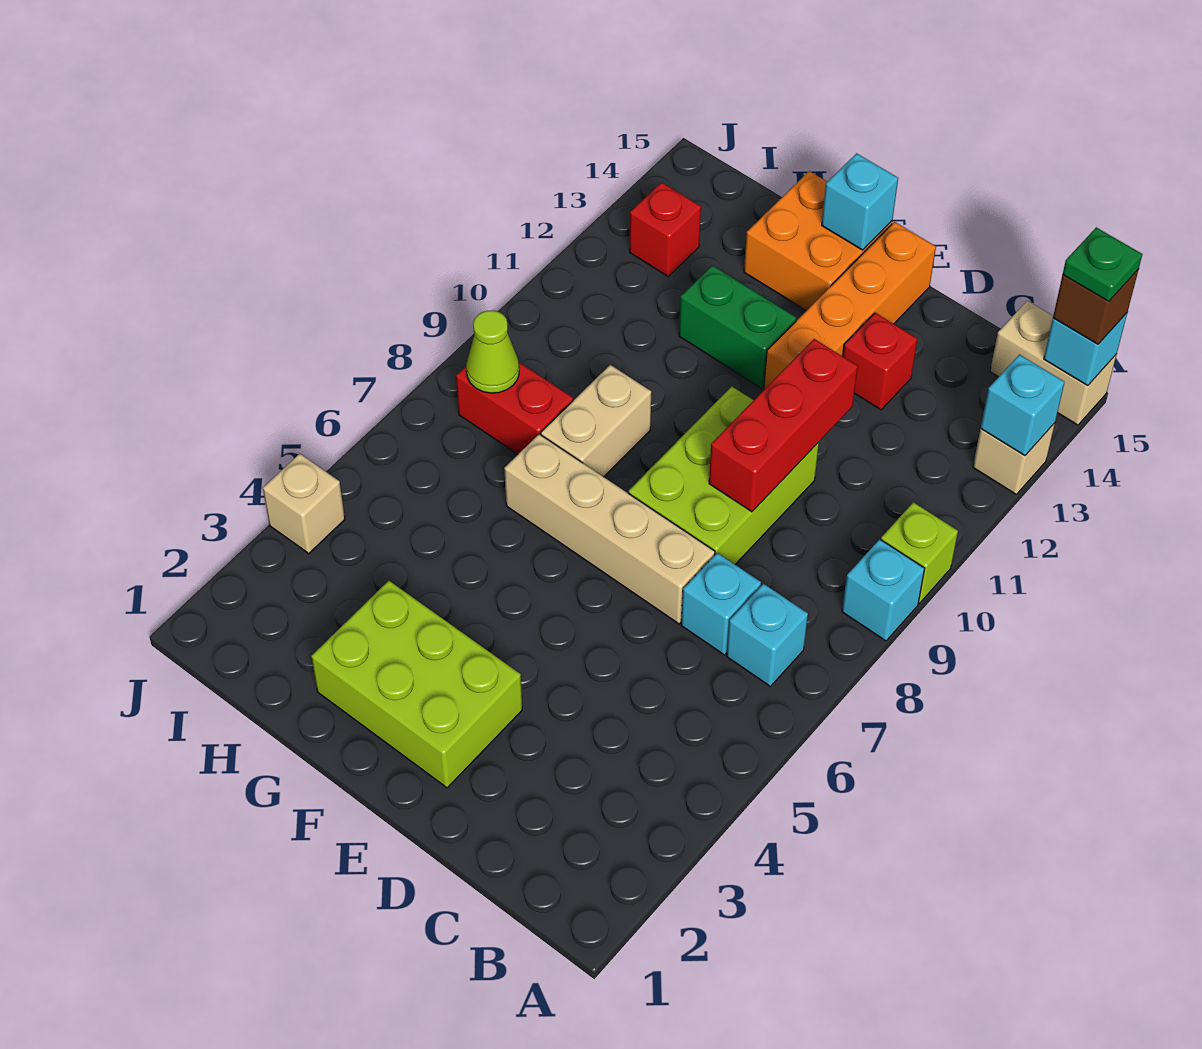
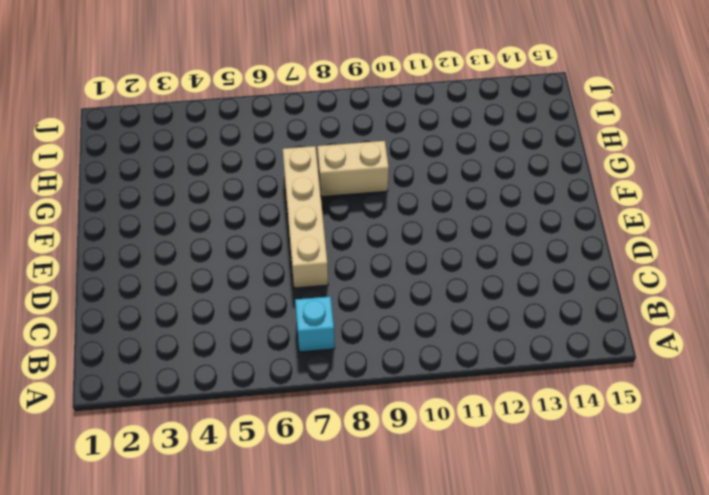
none -> cyan 1x1 brick [842,539,925,641]
none -> lime 1x1 brick [881,502,958,603]
none -> tan 1x1 brick [973,423,1055,494]

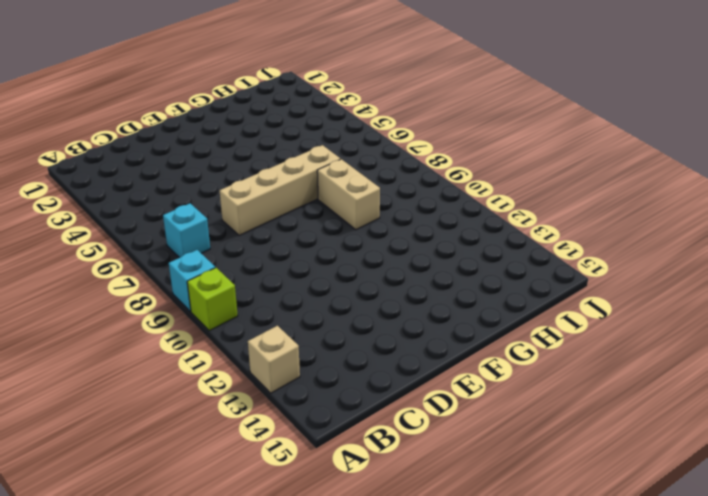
none -> tan 1x2 brick [990,301,1117,425]
none -> cyan 1x1 brick [681,553,761,655]
none -> lime 2x3 brick [629,387,819,564]

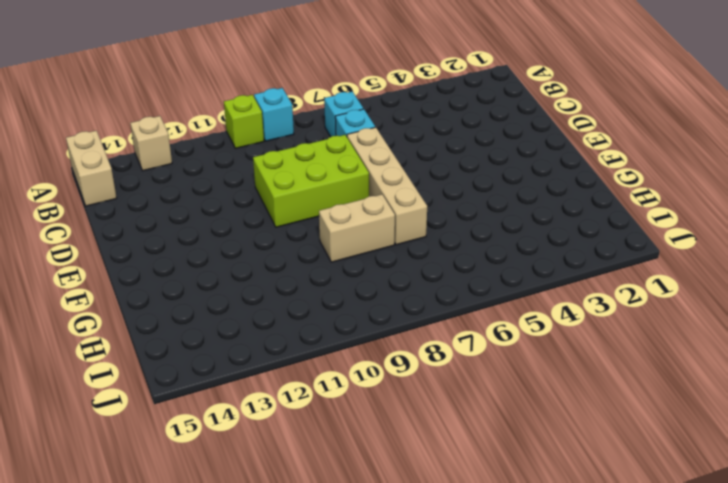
none -> red 1x1 brick [843,313,917,410]
none -> lime 2x3 brick [311,581,522,788]
none -> orange 1x4 brick [764,222,936,389]

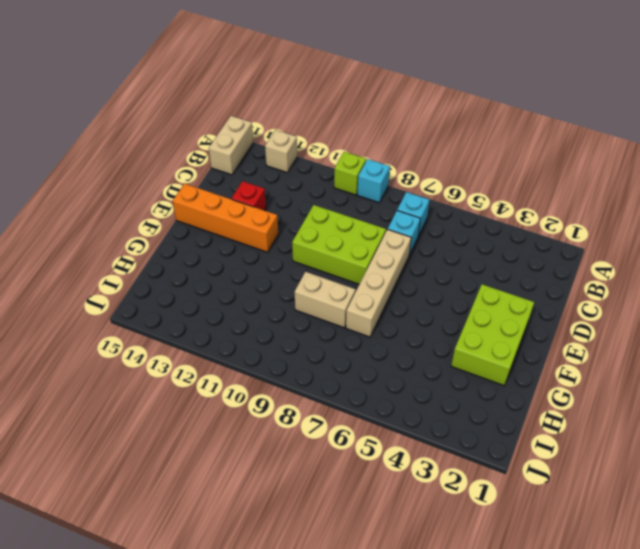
none -> green 1x2 brick [679,265,796,388]
none -> orange 2x2 brick [744,171,892,311]
none -> red 1x2 brick [456,362,573,454]

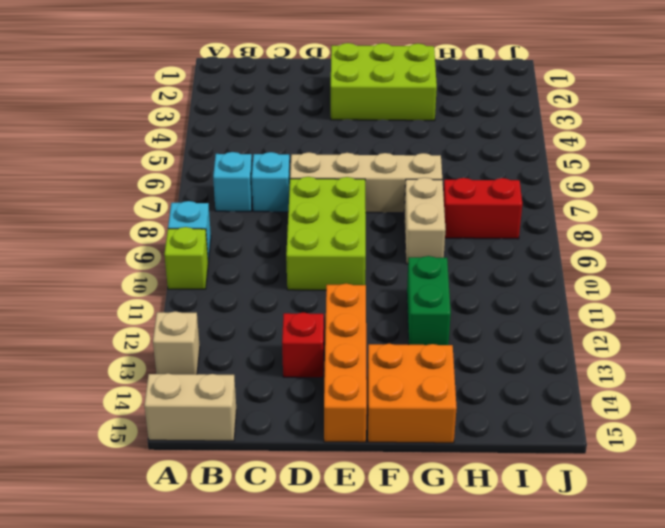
green 1x2 brick [407,256,451,345] -> green 1x2 brick turned to [679,265,796,388]
none -> red 1x1 brick [630,182,701,276]
none -> tan 1x1 brick [263,454,345,553]
none -> cyan 1x1 brick [981,355,1065,456]

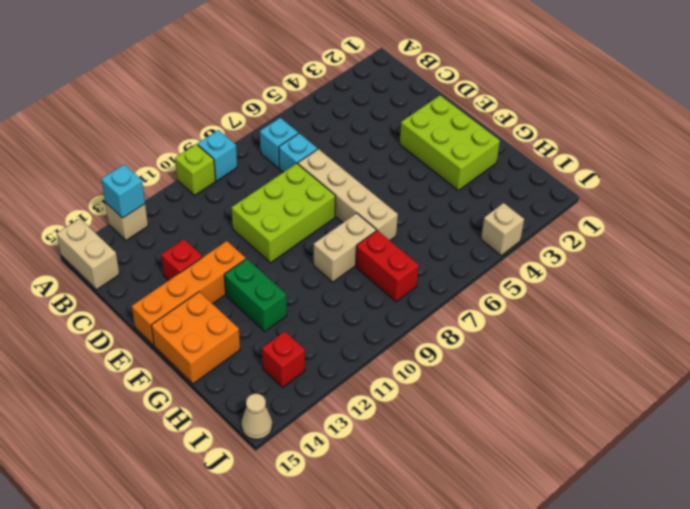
tan 1x1 cone [241,394,272,439] -> none
none -> cyan 1x1 brick [1044,313,1127,386]
none -> red 1x3 brick [709,339,858,512]
none -> cyan 1x1 brick [822,153,898,250]

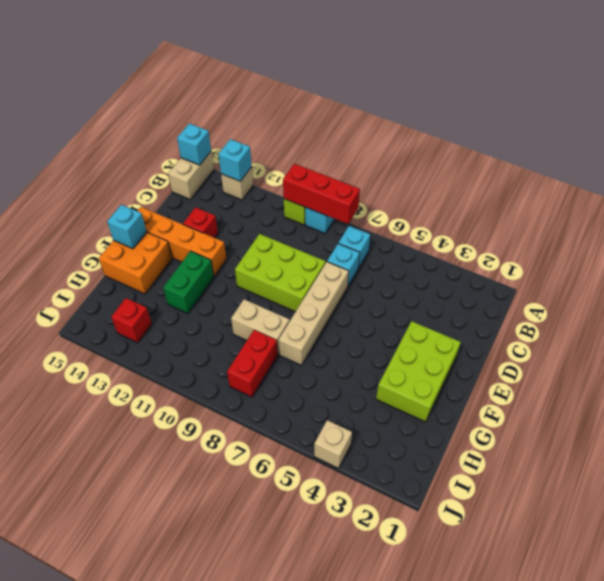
red 1x3 brick [283,164,360,224] -> red 1x3 brick moved to [709,339,858,512]
none -> lime 1x1 cone [466,310,519,393]
none -> brown 1x1 brick [1053,270,1138,344]
none -> green 1x1 plate [1063,227,1142,301]

